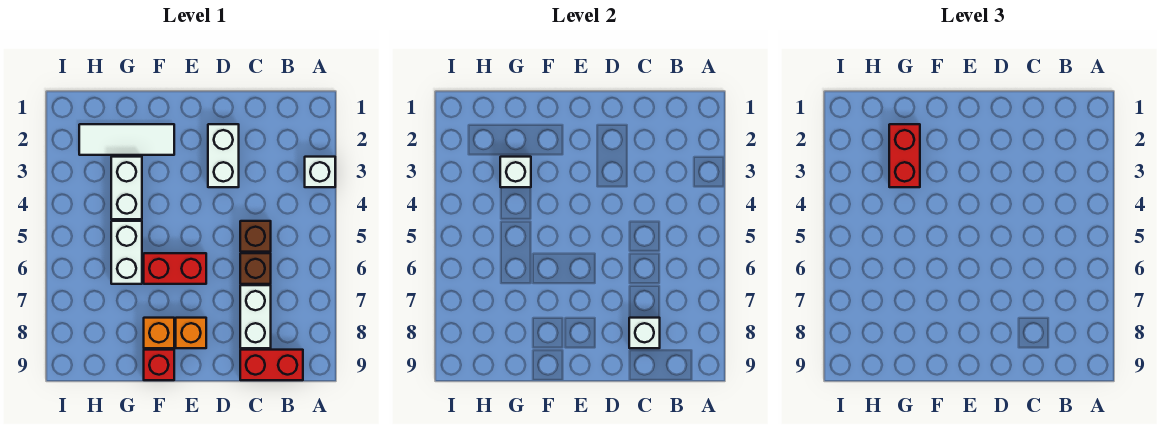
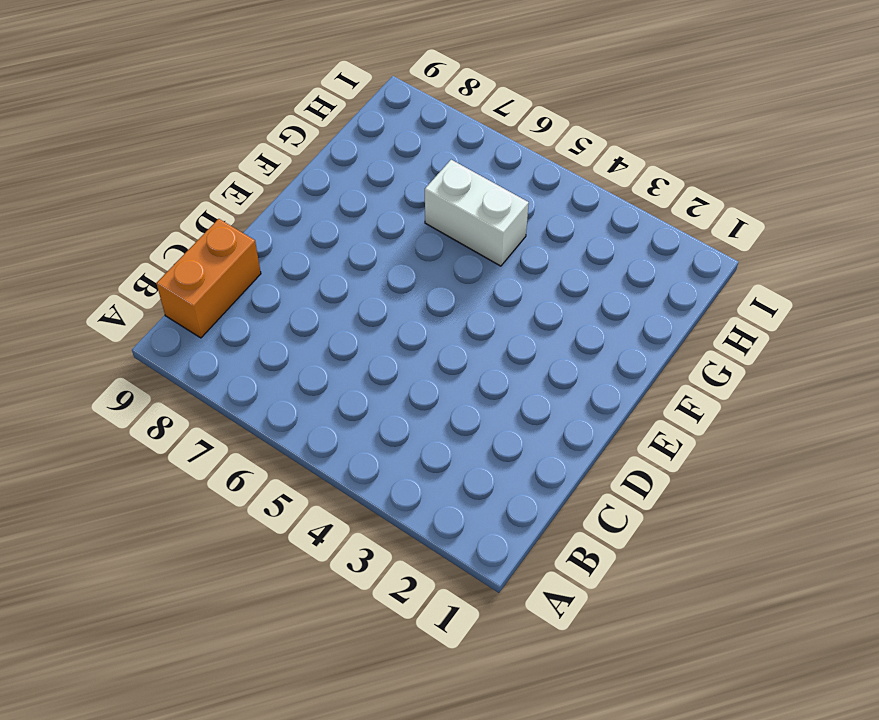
orange 1x2 brick [156,219,261,338] -> red 1x2 brick [240,350,303,380]
none -> white 1x1 brick [305,157,335,187]
none -> brown 1x1 brick [240,221,271,252]
none -> brown 1x1 brick [240,253,271,284]

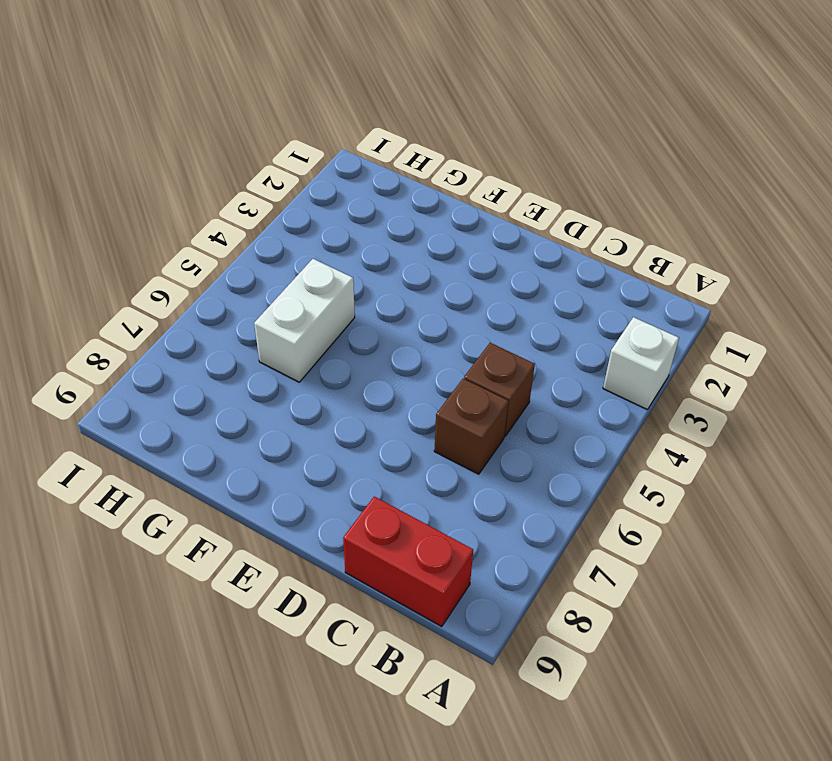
none -> white 1x2 brick [240,285,271,348]
none -> white 1x2 brick [208,124,239,187]
none -> red 1x2 brick [144,253,206,284]

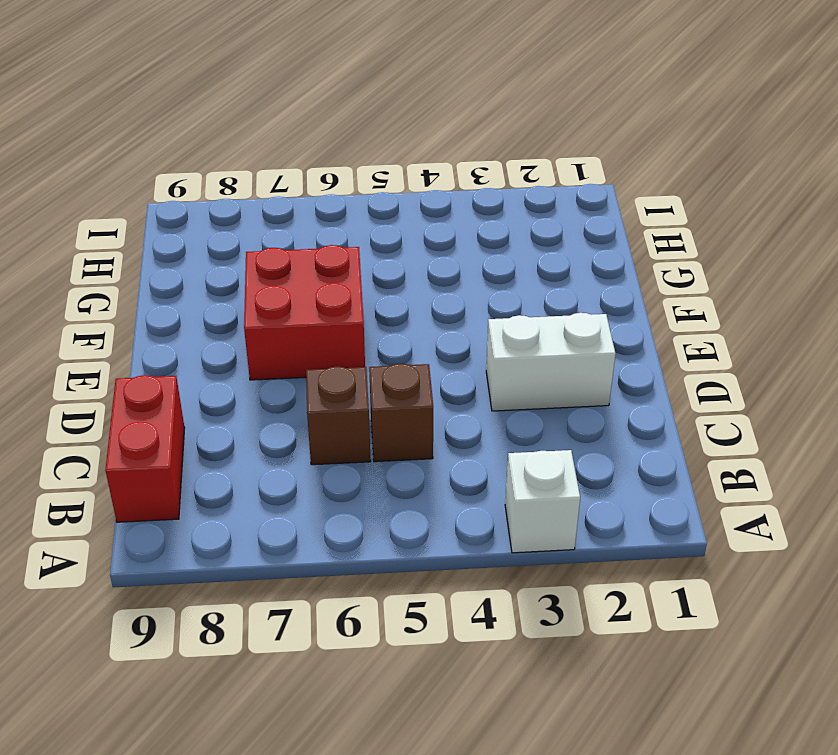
red 2x2 brick [244,245,365,380] -> red 1x2 brick [144,253,206,284]
none -> white 1x2 brick [240,285,271,348]
none -> orange 1x1 brick [176,318,206,348]
none -> white 1x3 tile [79,124,174,155]

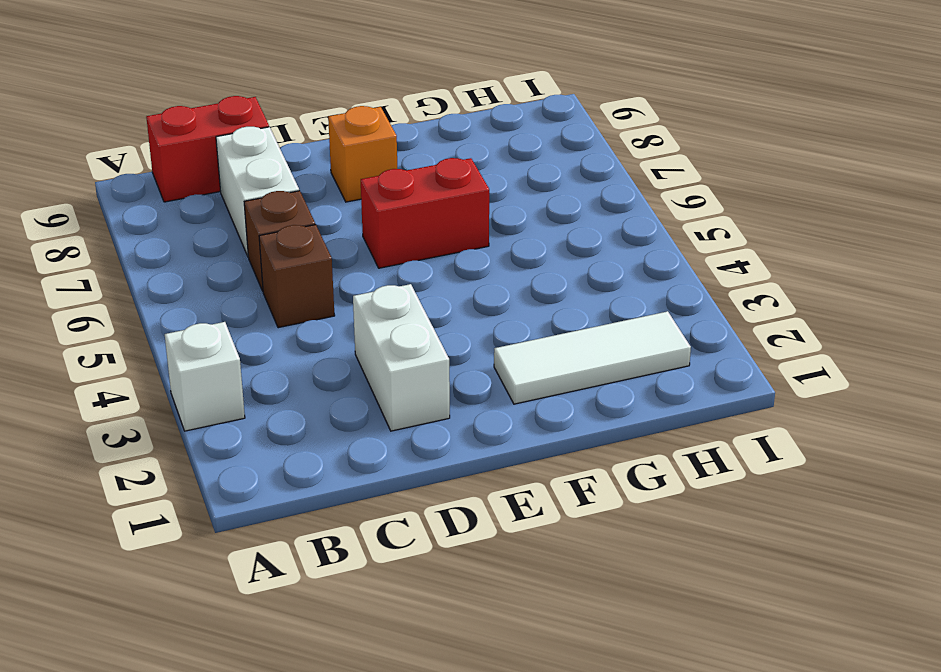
none -> orange 1x1 brick [144,318,174,348]
none -> red 1x1 brick [144,350,174,380]
none -> white 1x2 brick [111,157,142,219]

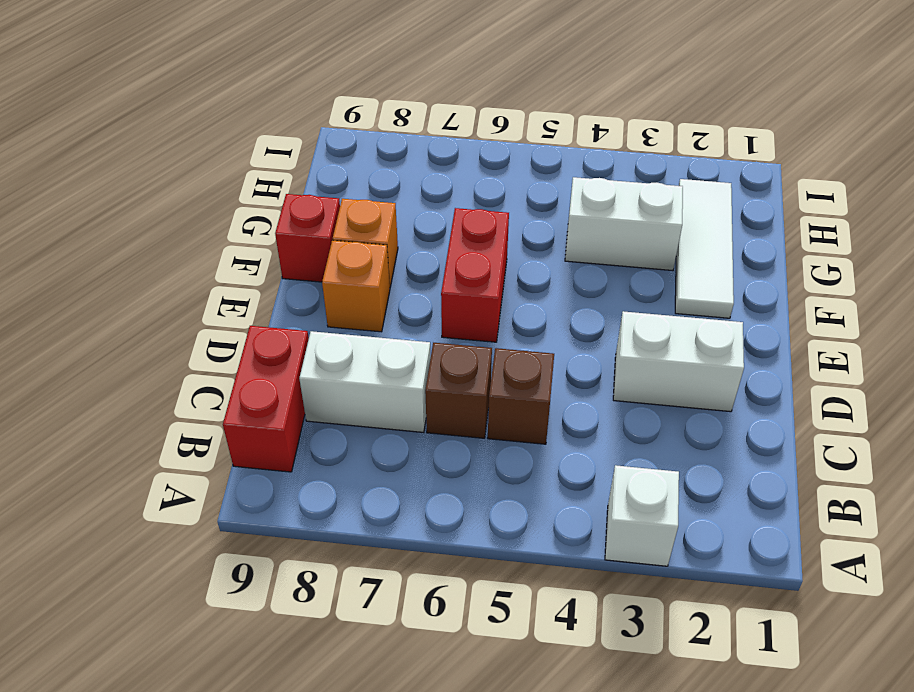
none -> white 1x2 brick [111,221,142,284]
none -> white 1x1 brick [629,318,660,348]
none -> white 1x1 brick [500,157,531,187]

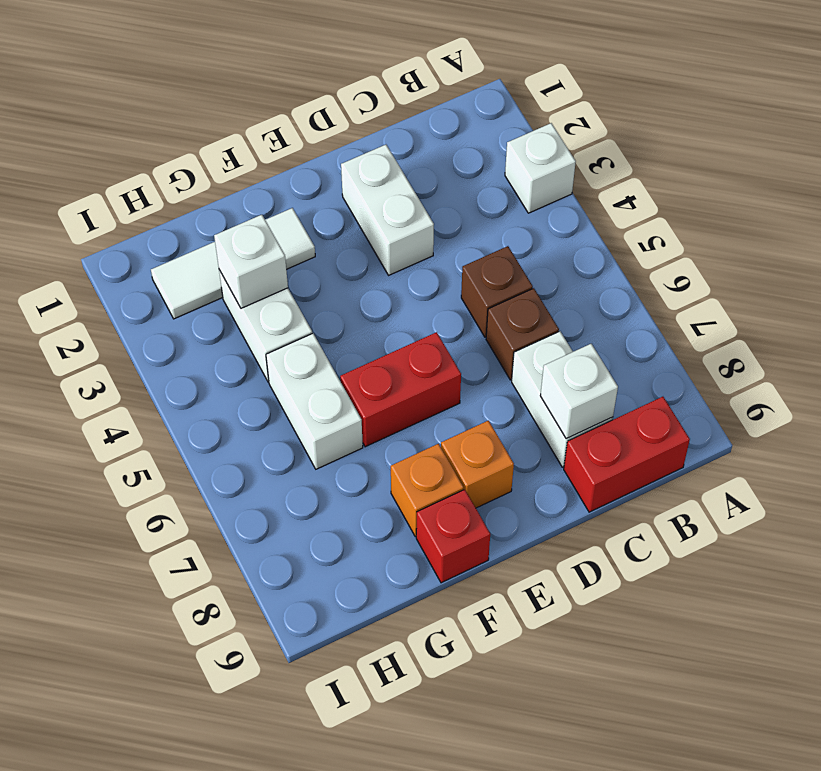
none -> red 1x2 brick [889,124,920,187]

